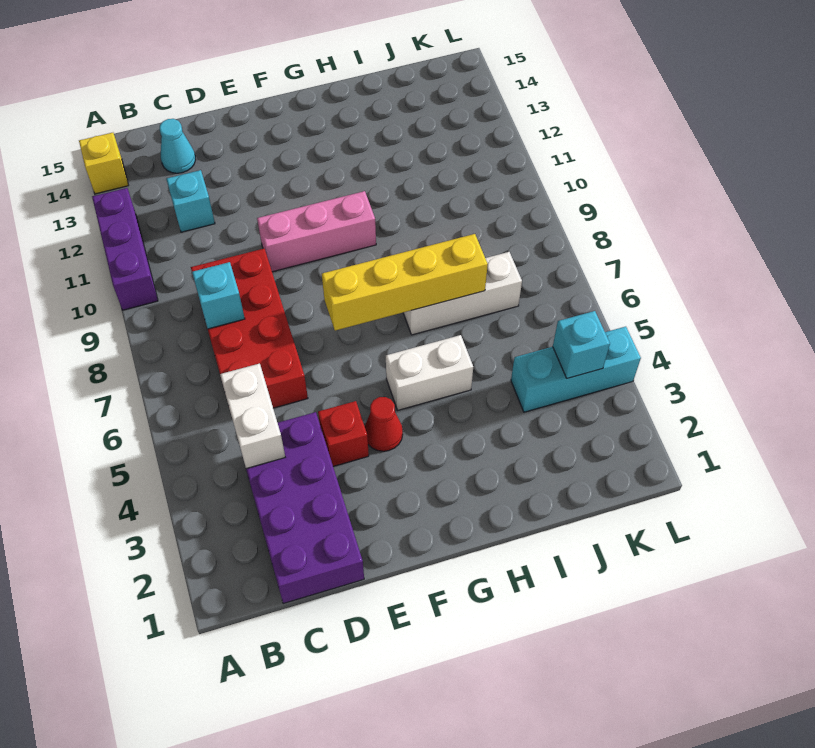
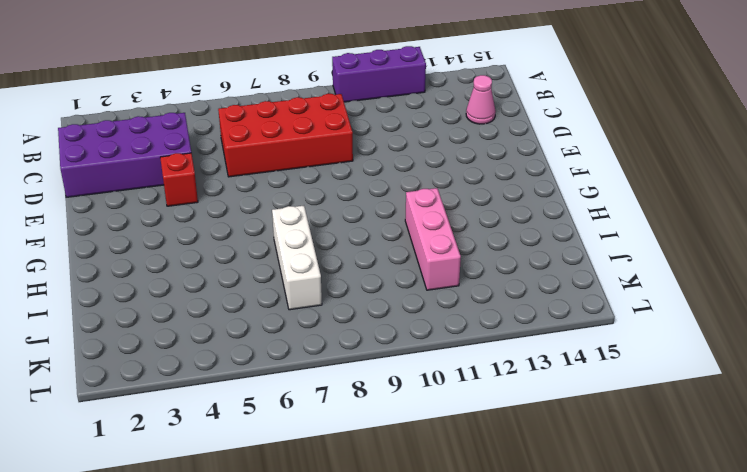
pink 1x1 cone [466,75,496,124] -> cyan 1x1 cone [160,119,196,173]
pink 1x3 brick [405,188,461,290] -> pink 1x3 brick moved to [257,191,376,272]
none -> yellow 1x1 brick [79,133,129,194]
none -> cyan 1x1 brick [166,170,215,232]
none -> red 1x1 cone [365,397,403,451]

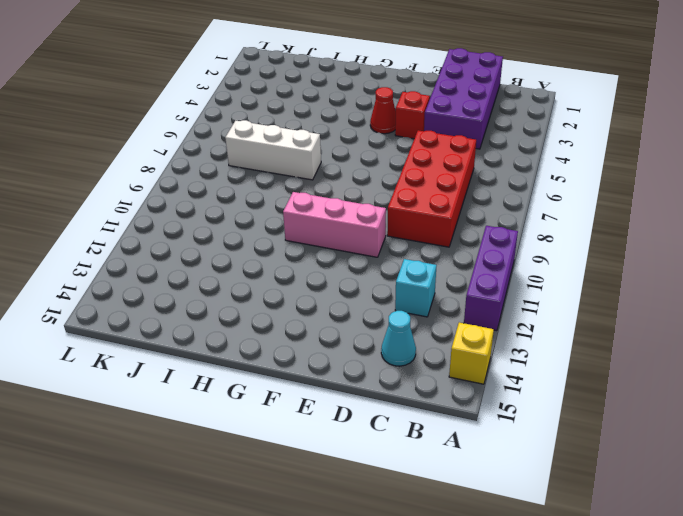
none -> white 1x2 brick [386,335,473,410]
none -> cyan 1x3 brick [511,327,641,412]
none -> white 1x2 brick [220,364,285,468]

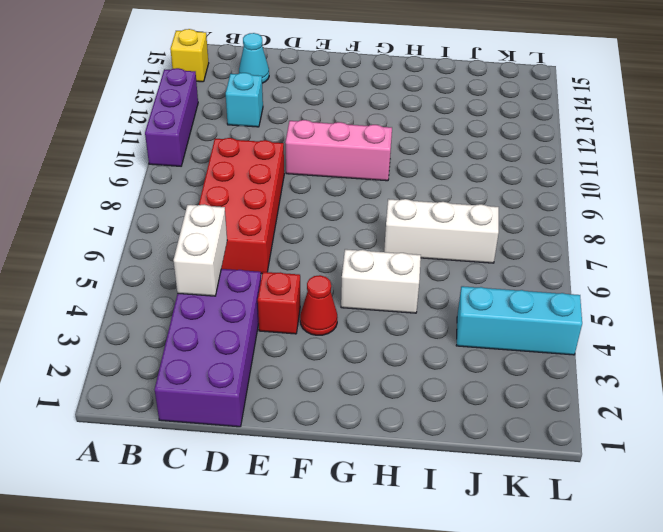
none -> cyan 1x1 brick [192,262,245,329]
none -> yellow 1x4 brick [322,234,488,331]
none -> cyan 1x1 brick [553,311,610,378]

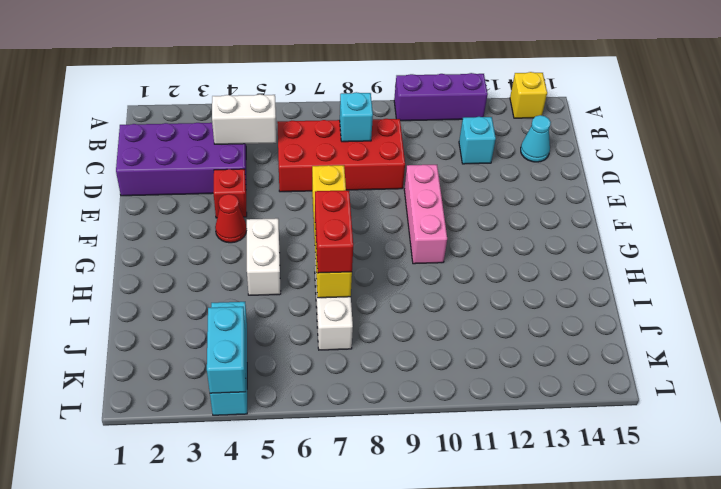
red 1x2 brick [315,190,353,273] -> none
cyan 1x2 brick [207,307,246,393] -> cyan 1x1 brick [553,311,610,378]

